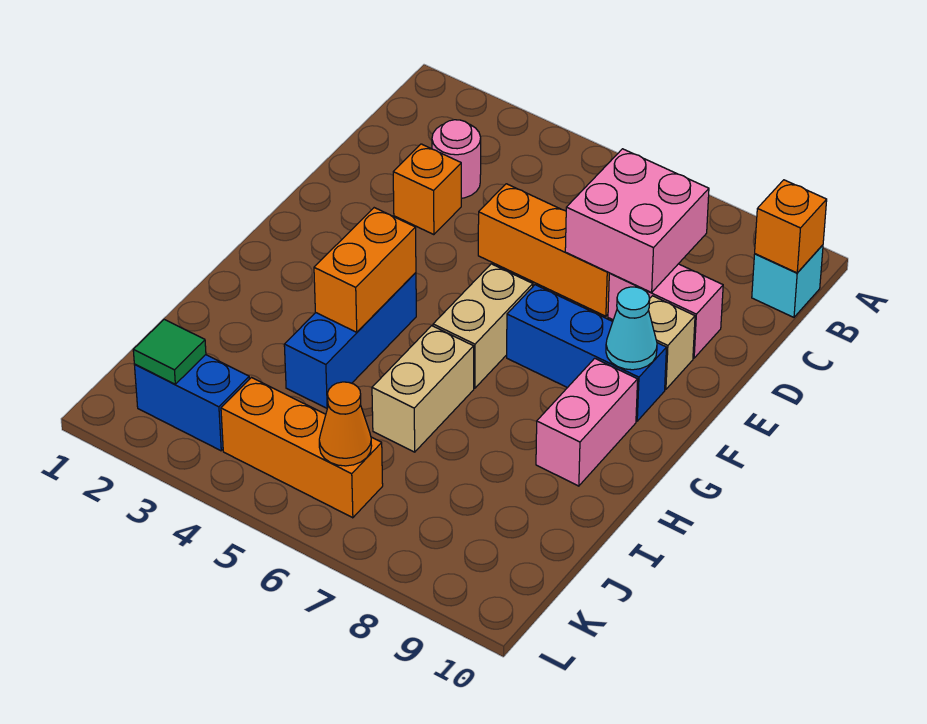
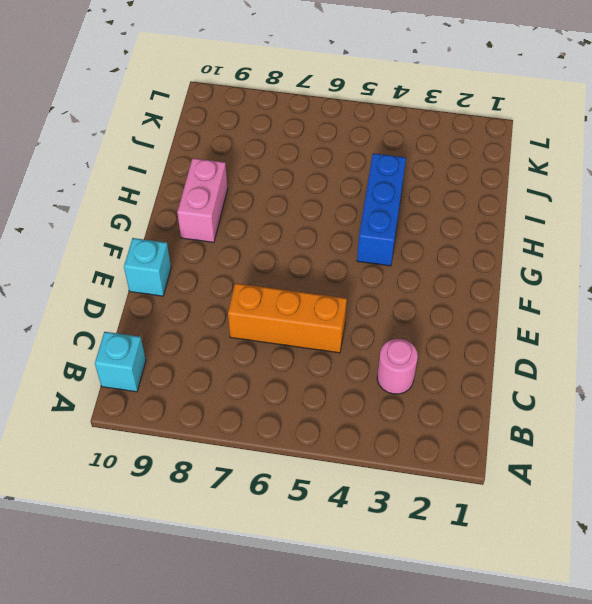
cyan 1x1 brick [124,238,171,296] -> none
none -> orange 1x1 brick [393,144,461,235]
none -> pink 1x2 brick [608,264,723,358]
none -> tan 1x1 brick [649,296,695,390]

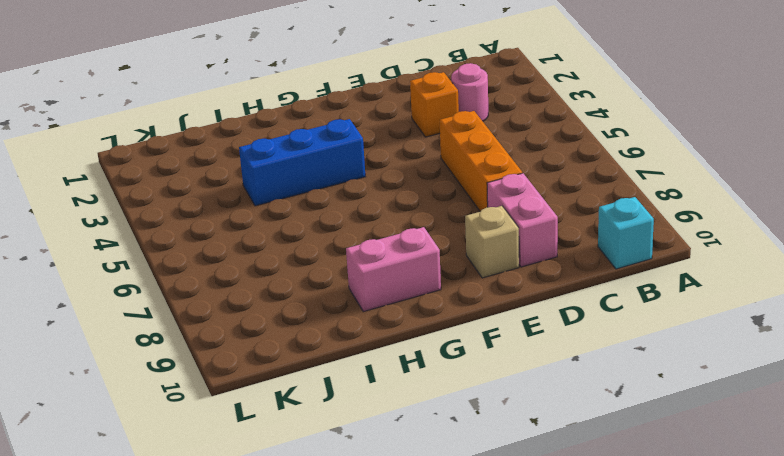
none -> tan 1x2 brick [433,264,533,388]
none -> blue 1x3 brick [507,285,667,421]
none -> tan 1x2 brick [372,326,474,452]

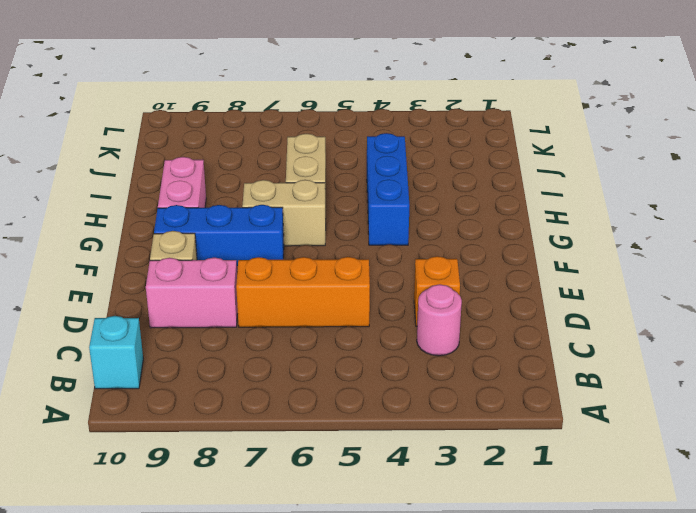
tan 1x2 brick [242,180,326,246] -> tan 1x2 brick turned to [433,264,533,388]
none -> blue 1x2 brick [135,355,249,451]
none -> orange 1x3 brick [221,378,383,518]
none -> orange 1x1 brick [755,180,827,273]

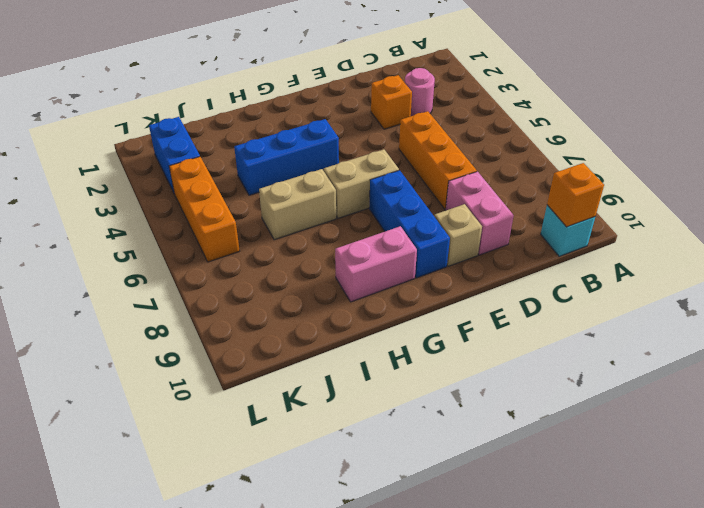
none -> pink 2x2 brick [565,149,709,292]
none -> cyan 1x1 cone [606,287,657,370]
none -> orange 1x2 brick [314,208,416,332]

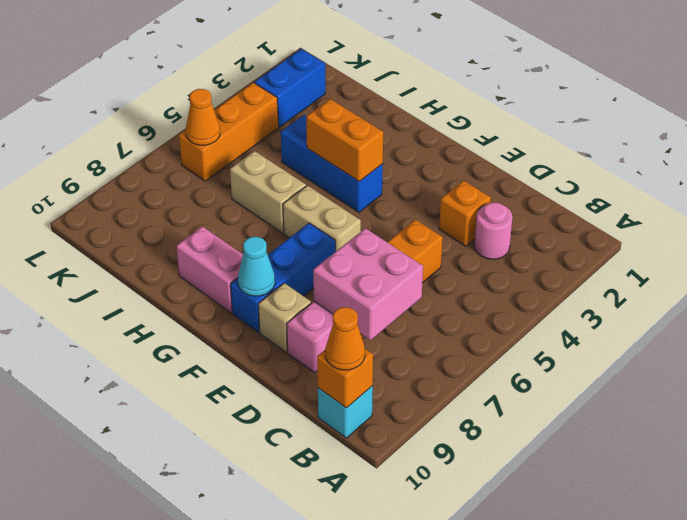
orange 1x1 cone [325,307,365,370] -> none
none -> green 1x1 tile [133,319,206,384]

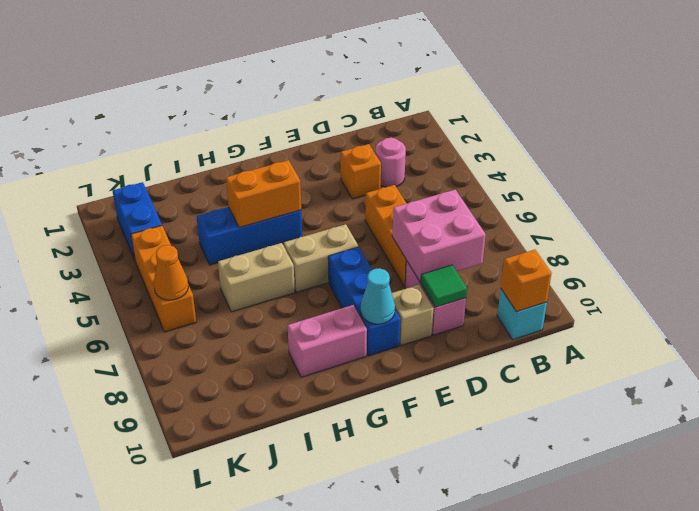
green 1x1 tile [421,265,467,307] -> green 1x1 tile moved to [133,319,206,384]

